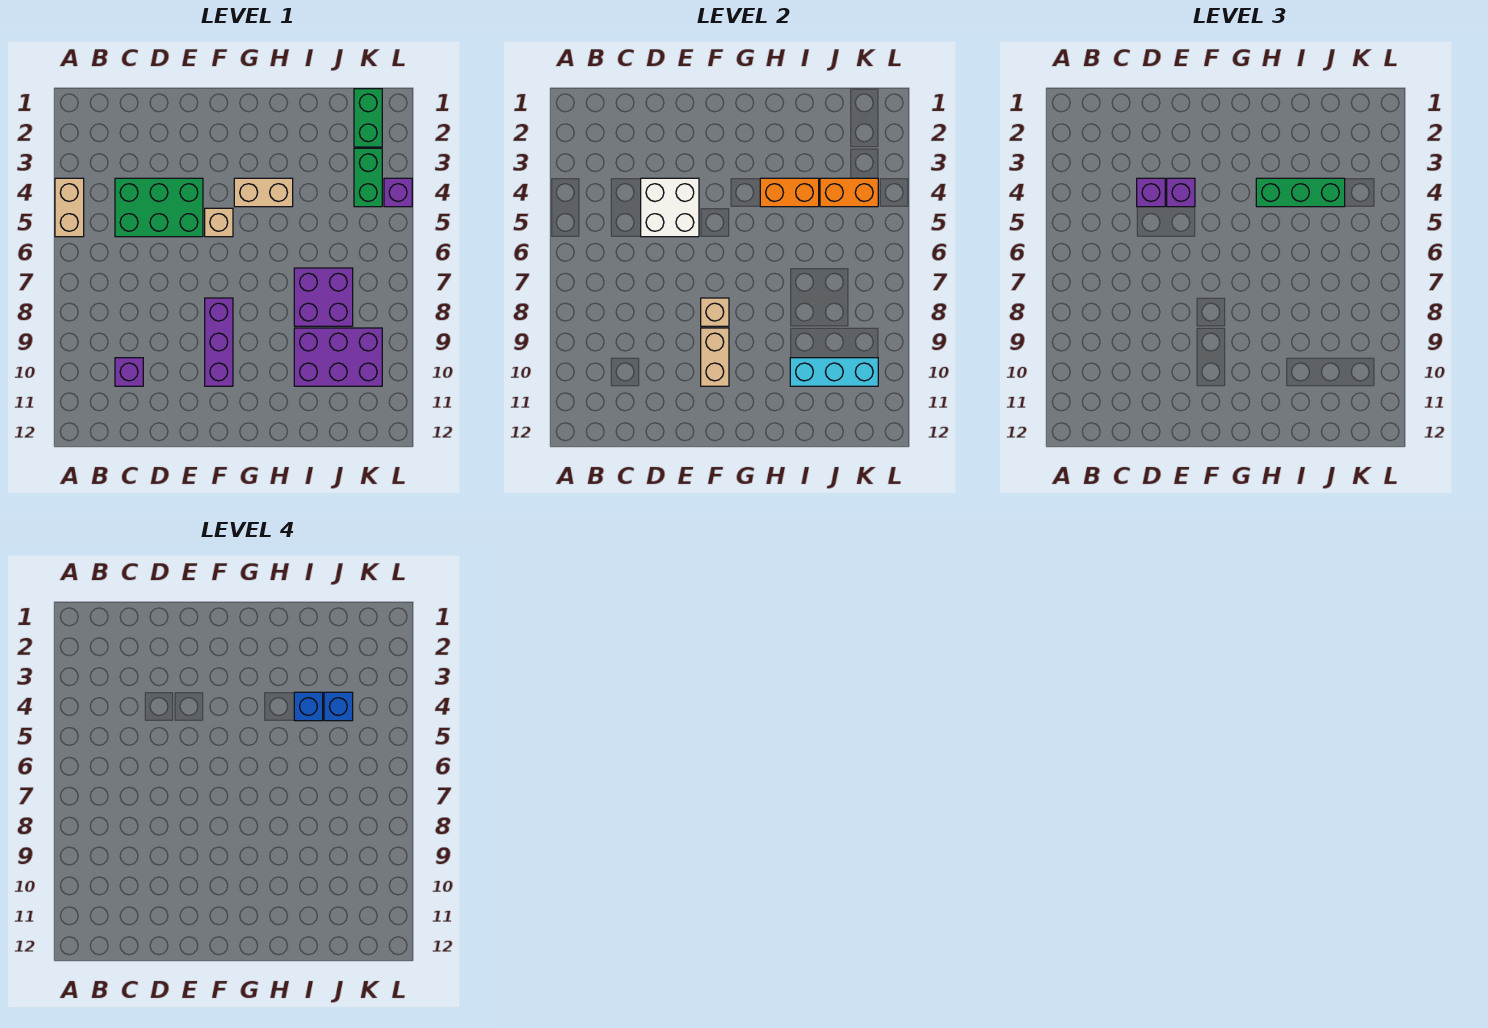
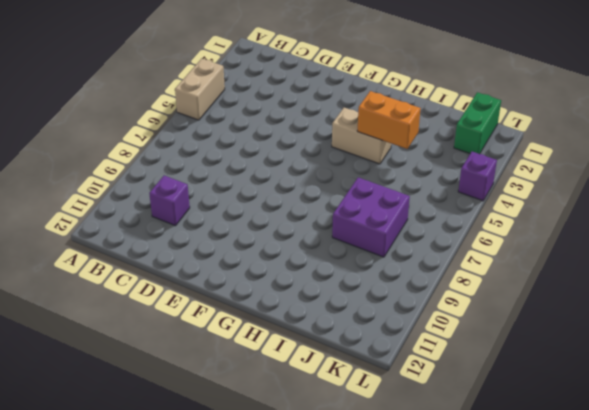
none -> green 2x3 brick [115,178,203,237]
none -> tan 1x1 brick [205,208,233,237]
none -> purple 1x3 brick [205,298,233,386]

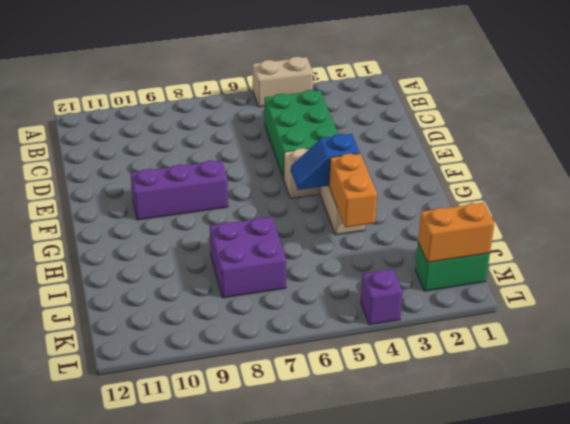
blue 1x2 slope [291,134,360,190] -> none
orange 1x2 brick [418,203,494,262] -> orange 1x2 brick turned to [820,178,878,207]
none -> purple 1x1 brick [115,358,143,386]
none -> purple 2x3 brick [294,328,382,386]
none -> green 1x2 brick [354,148,382,207]

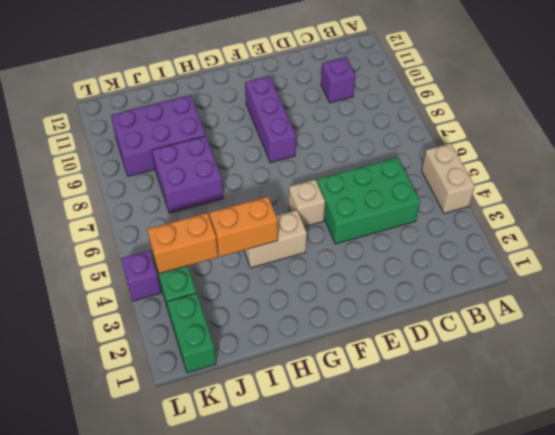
none -> white 2x2 brick [641,178,699,237]
none -> tan 1x1 brick [701,298,729,326]
none -> tan 1x2 brick [701,328,729,386]

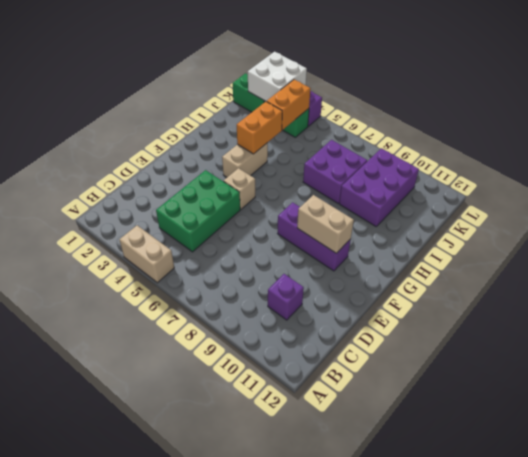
white 2x2 brick [248,52,307,102] -> white 2x2 brick moved to [641,178,699,237]
none -> tan 1x1 brick [701,298,729,326]
none -> cyan 1x3 brick [790,358,878,386]
none -> purple 1x1 brick [1137,178,1165,207]

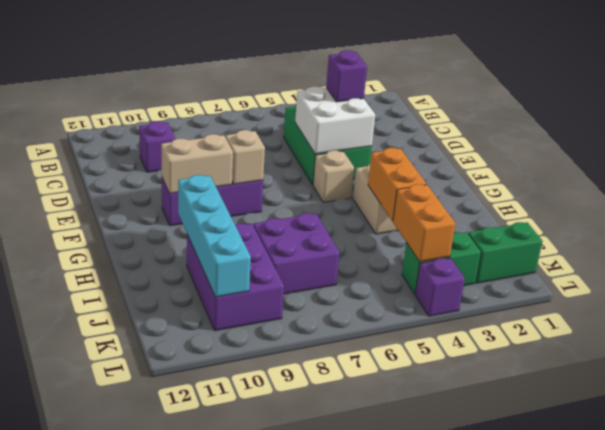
cyan 1x4 brick [178,175,251,297] -> cyan 1x3 brick [790,358,878,386]
none -> tan 1x2 brick [55,178,84,237]
none -> purple 1x1 brick [1167,178,1195,207]
none -> green 1x3 brick [1256,178,1345,207]

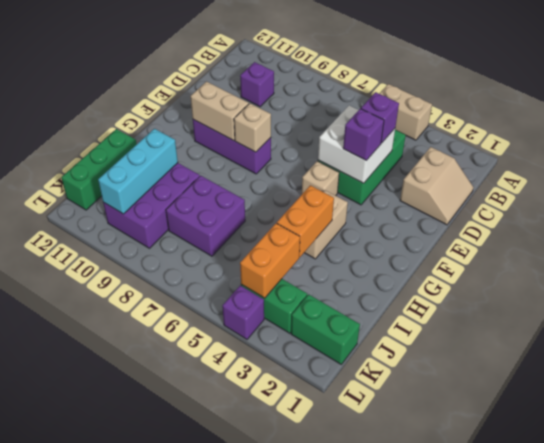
tan 2x2 slope [400,147,473,225] -> none
green 1x3 brick [61,129,137,210] -> green 1x3 brick moved to [1256,178,1345,207]
none -> blue 1x1 brick [294,692,323,721]
none -> blue 1x1 brick [324,692,353,721]

